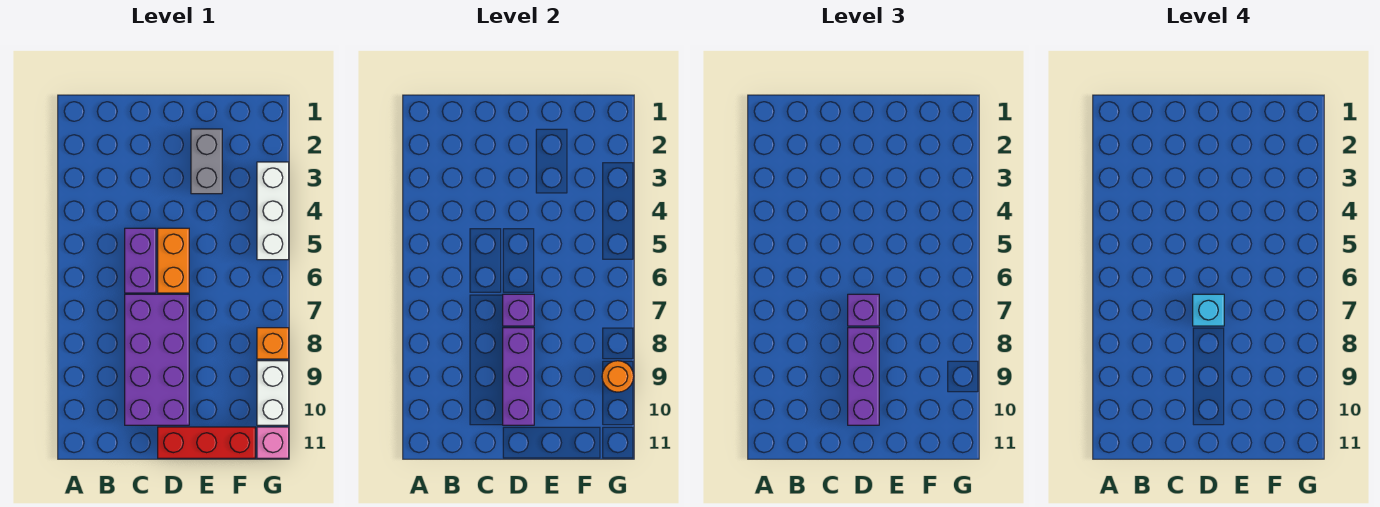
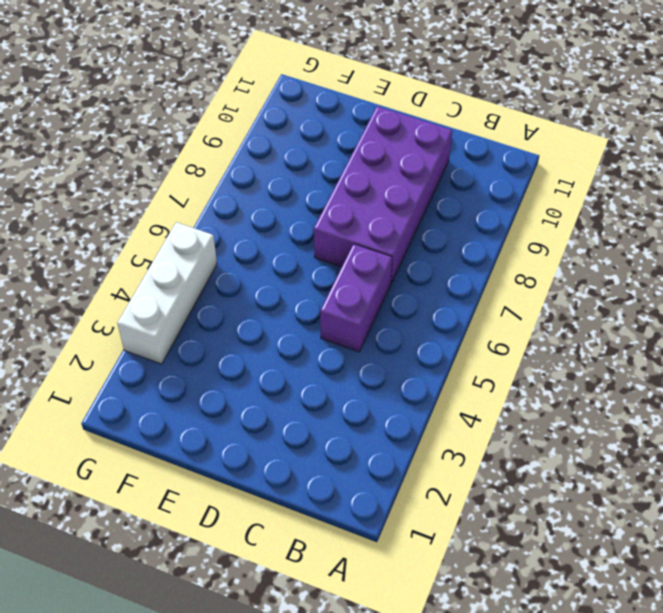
none -> orange 1x2 brick [158,228,189,293]
none -> red 1x3 brick [158,427,255,458]
none -> grey 1x2 brick [191,129,222,194]

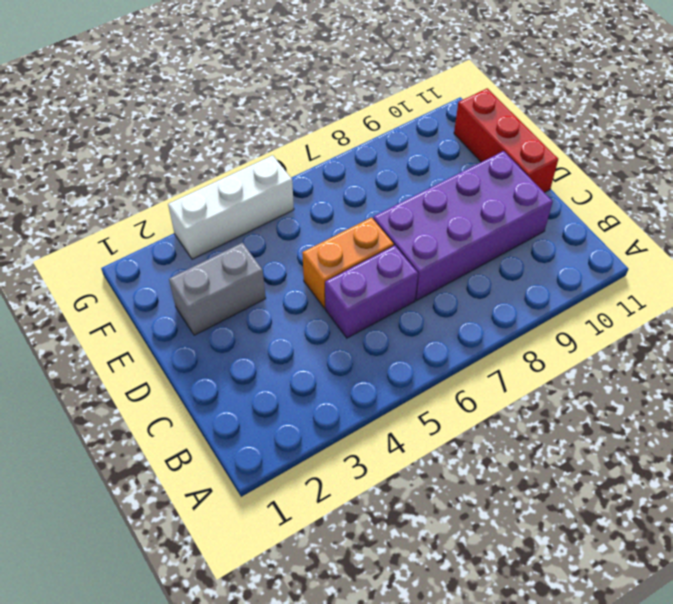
none -> orange 1x1 brick [257,328,289,359]
none -> white 1x2 brick [257,361,289,425]
none -> pink 1x1 brick [257,427,289,458]

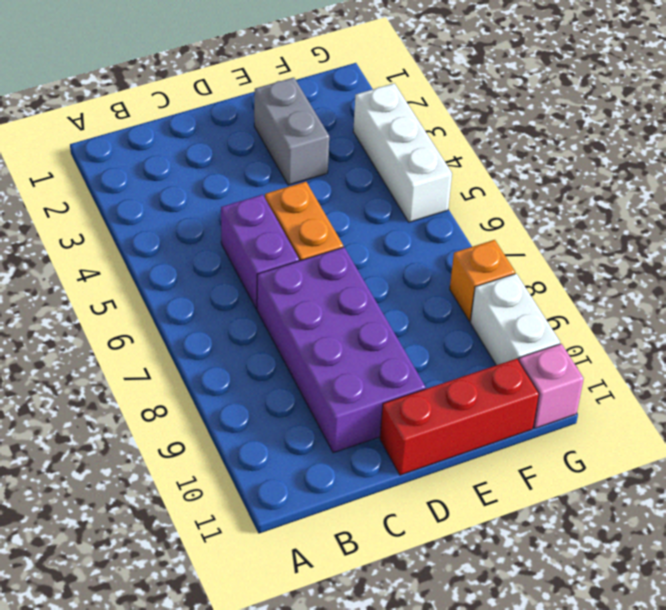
none -> purple 1x1 brick [503,294,534,326]
none -> purple 1x3 brick [503,328,534,425]
none -> orange 1x1 round brick [602,361,634,392]

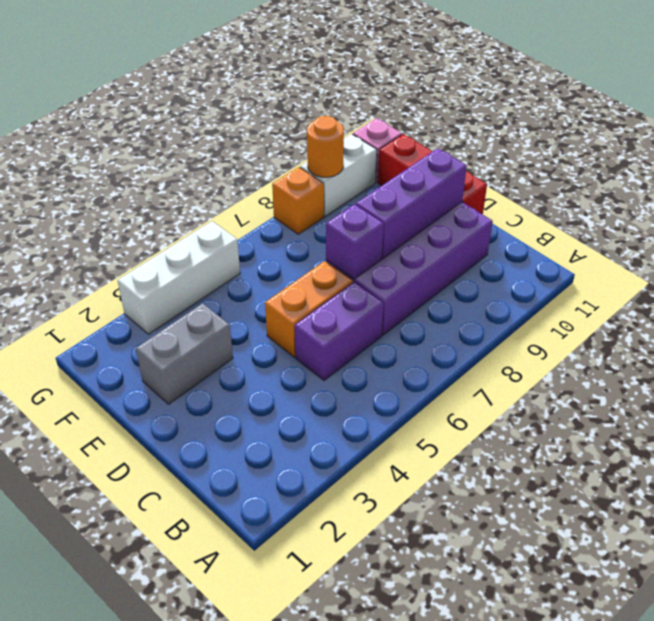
none -> purple 1x1 brick [848,294,879,326]
none -> purple 1x3 brick [848,328,879,425]
none -> cyan 1x1 brick [1193,294,1224,326]

